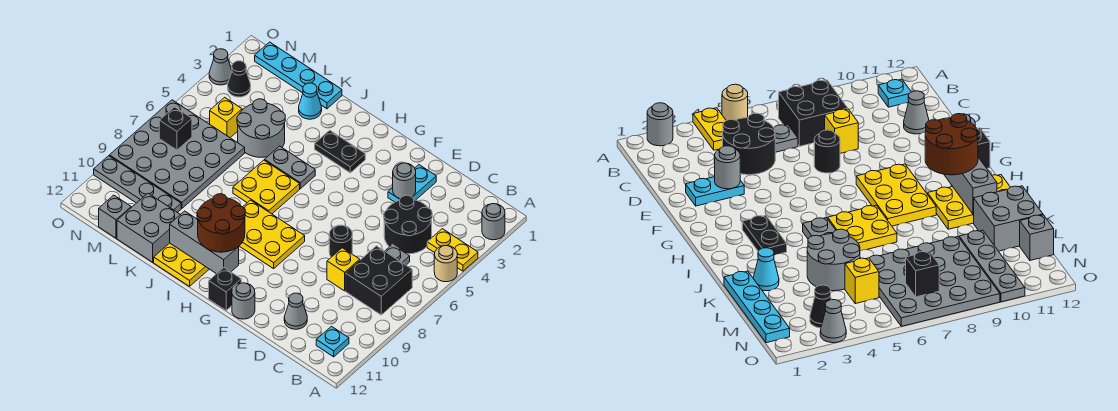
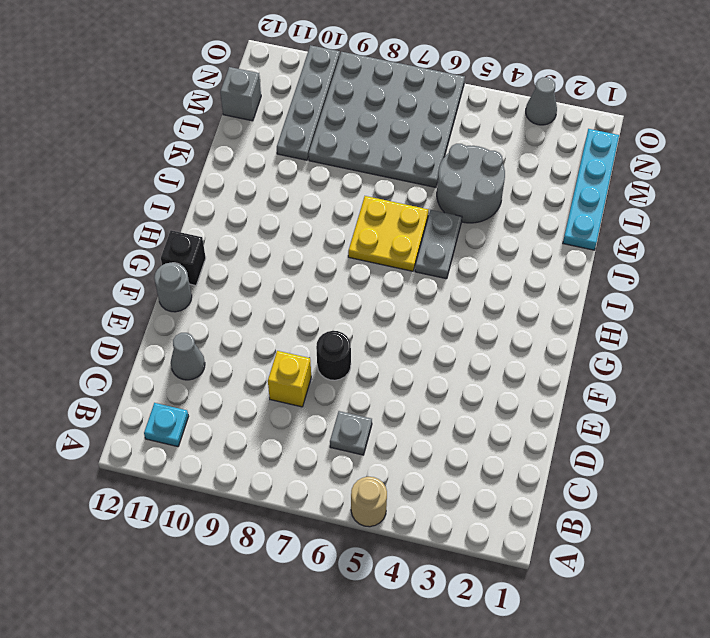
none -> grey 1x1 round brick [482,204,505,240]
none -> yellow 1x2 plate [427,229,478,271]
none -> black 2x2 brick [345,246,412,315]
none -> black 2x2 round brick [384,195,432,254]

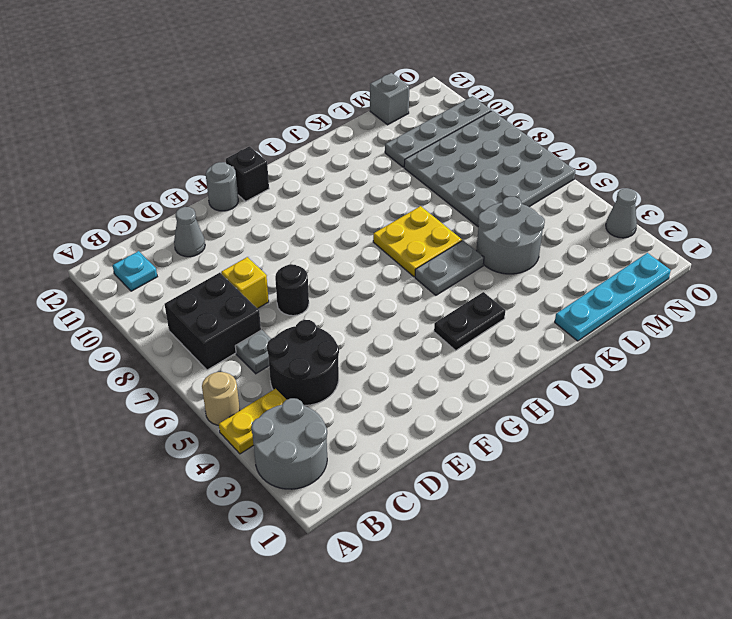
grey 2x2 round brick [251,398,327,489] -> grey 1x1 round brick [482,204,505,240]
none -> cyan 1x2 plate [388,165,436,202]
none -> yellow 2x3 plate [240,200,305,269]
none -> yellow 2x3 plate [154,243,209,286]
none -> cyan 1x1 cone [299,83,322,119]

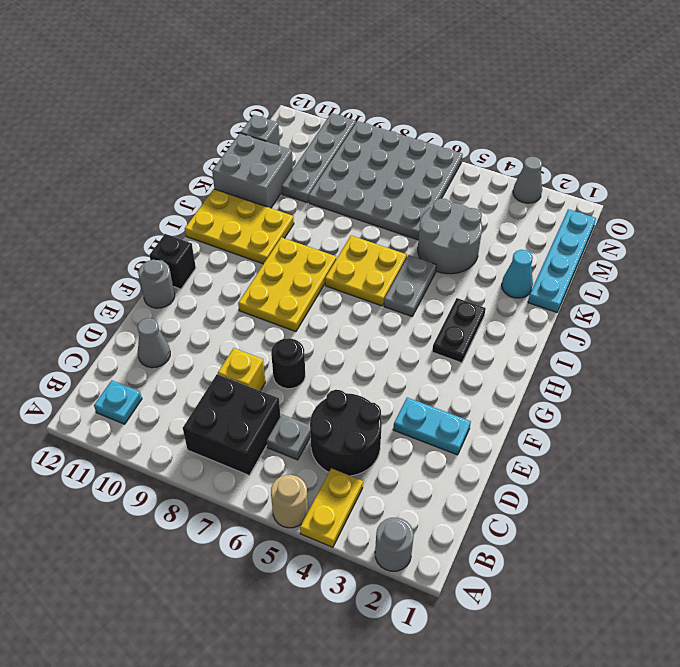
none -> yellow 1x1 brick [210,97,242,138]
none -> black 1x1 cone [228,61,251,97]
none -> grey 1x1 round brick [393,163,416,199]
none -> grey 1x3 brick [170,211,239,274]

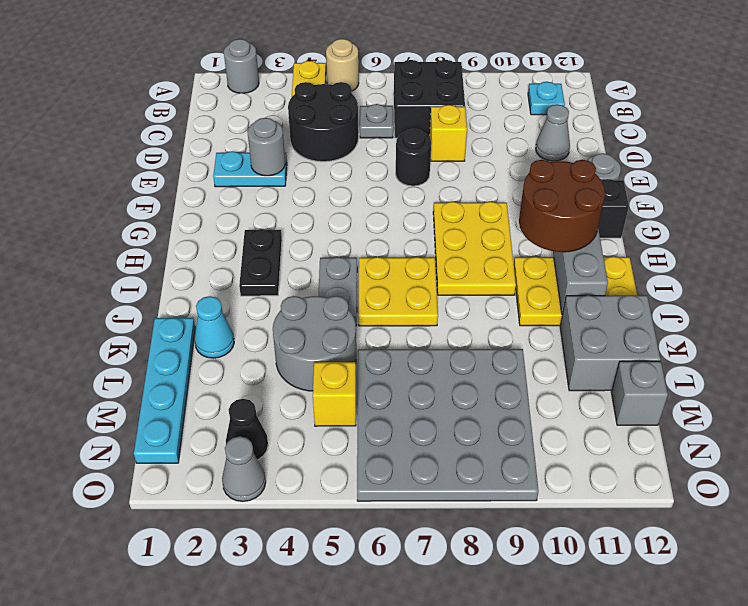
none -> grey 1x4 plate [94,156,181,213]
none -> black 1x1 brick [159,107,192,150]

